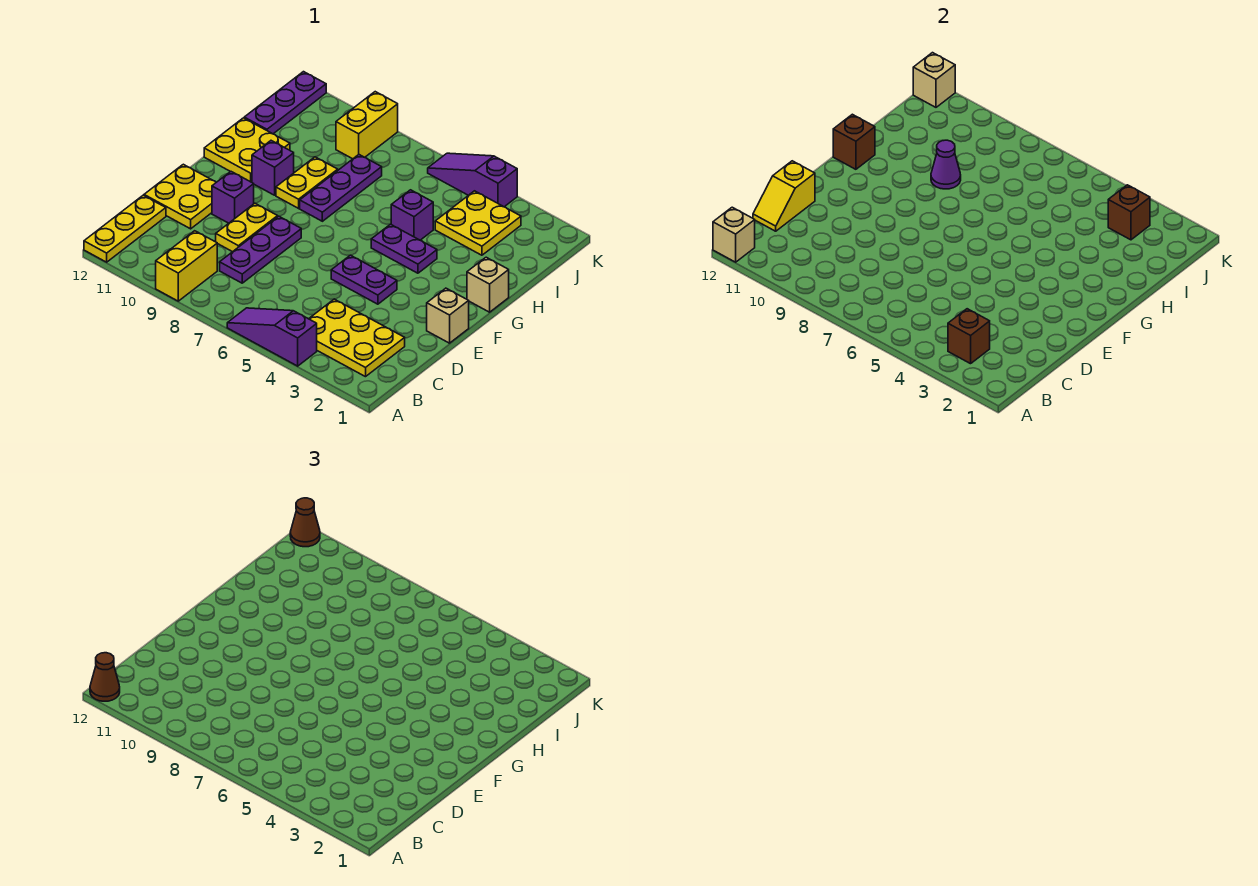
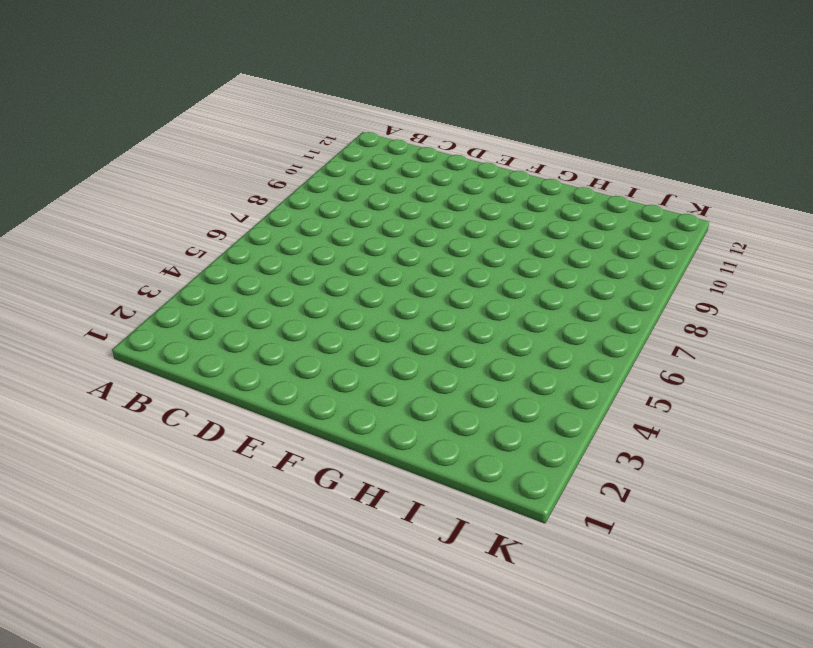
none -> purple 1x3 slope [227,308,317,366]
none -> yellow 1x2 brick [156,231,217,301]
none -> yellow 1x3 plate [84,195,166,262]
none -> yellow 2x3 plate [309,299,405,377]

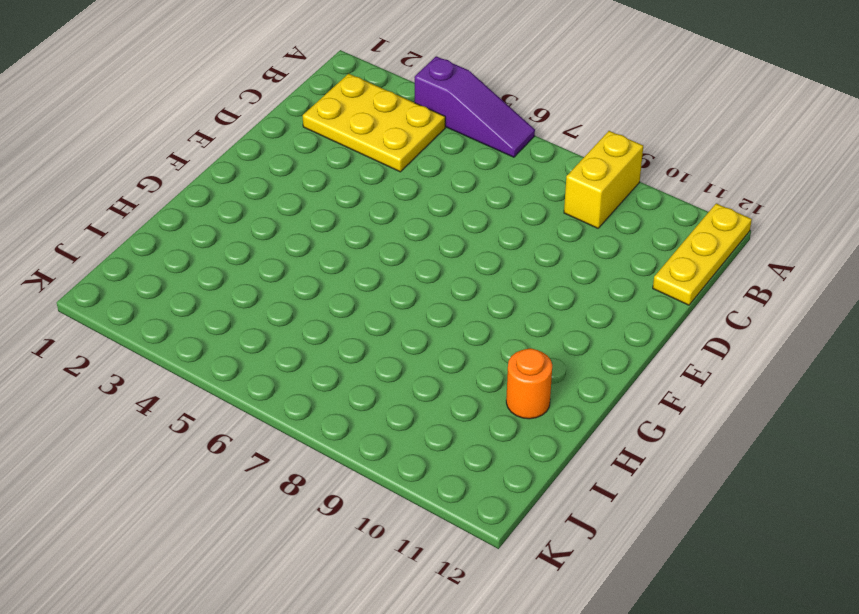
orange 1x1 round brick [506,348,552,419] -> yellow 2x2 plate [204,118,290,182]
none -> purple 1x3 plate [220,216,301,283]
none -> yellow 1x2 plate [216,203,278,252]
none -> yellow 2x2 plate [144,164,216,229]
none -> tan 1x1 brick [427,288,469,343]

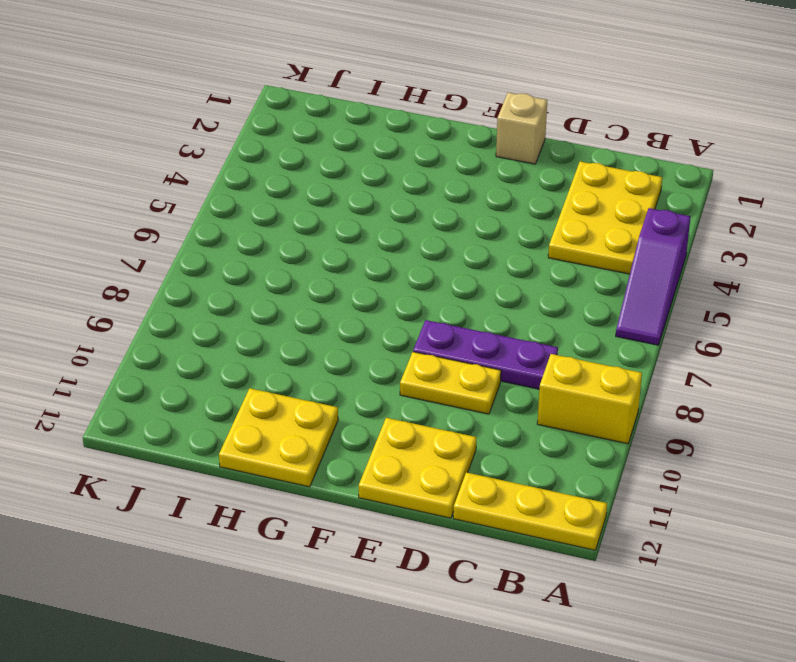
none -> purple 1x2 plate [331,255,397,304]
none -> purple 1x1 brick [212,172,254,223]
none -> tan 1x1 brick [467,257,509,312]
none -> purple 1x2 plate [371,224,437,273]

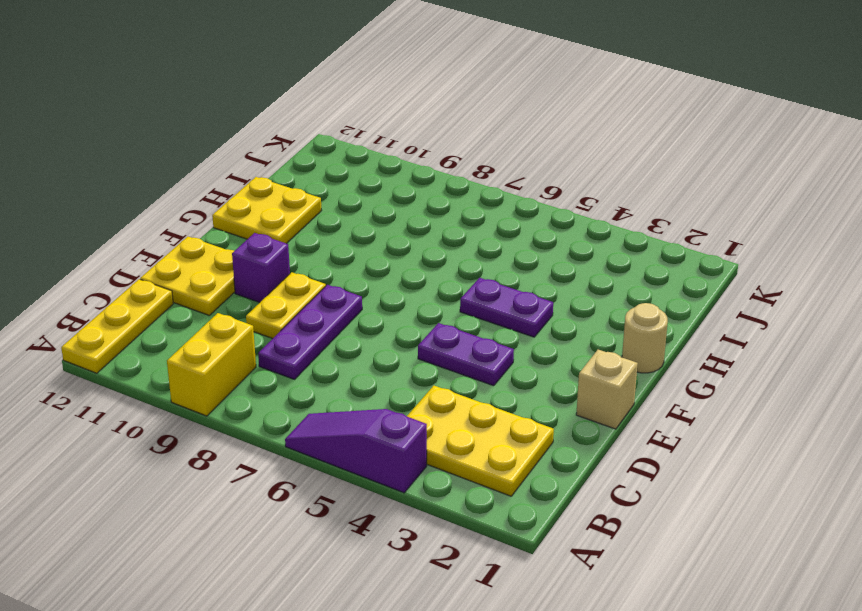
tan 1x1 round brick [622,303,668,373] -> tan 1x1 brick [467,257,509,312]
none -> purple 1x3 plate [300,155,382,221]
none -> yellow 1x2 plate [276,157,338,208]
none -> purple 1x1 brick [252,141,294,195]
none -> purple 1x1 brick [391,190,433,240]

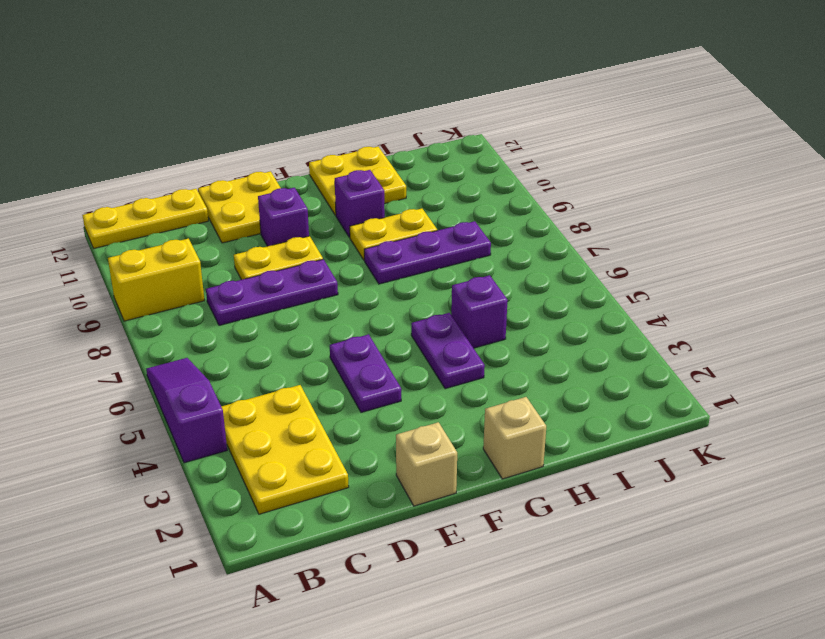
none -> yellow 2x2 plate [435,191,521,255]
none -> purple 1x3 plate [244,72,326,134]
none -> yellow 1x2 brick [336,92,398,159]
none -> purple 1x3 slope [428,153,517,207]

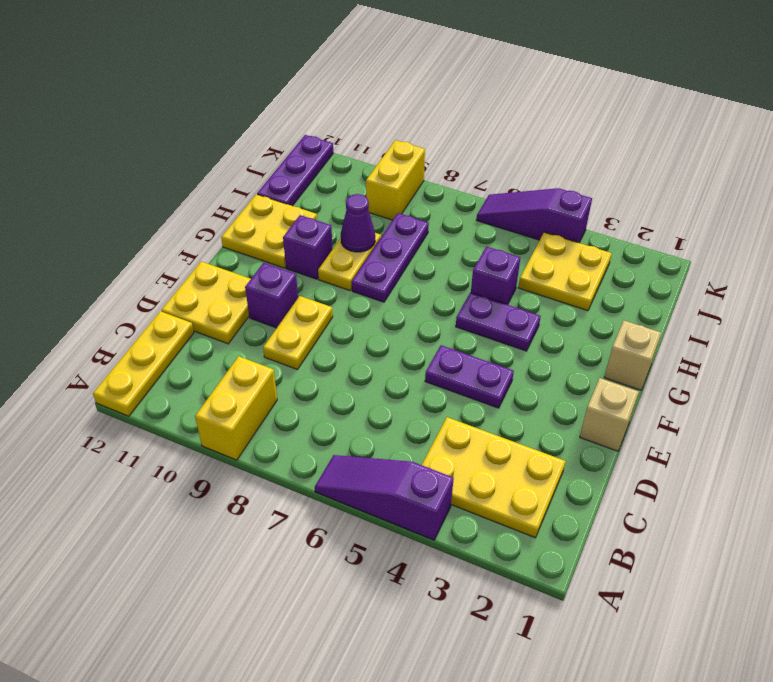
none -> purple 1x3 plate [220,216,301,283]
none -> tan 1x1 brick [713,207,755,262]
none -> brown 1x1 brick [948,309,990,364]
none -> yellow 1x2 slope [753,161,815,231]

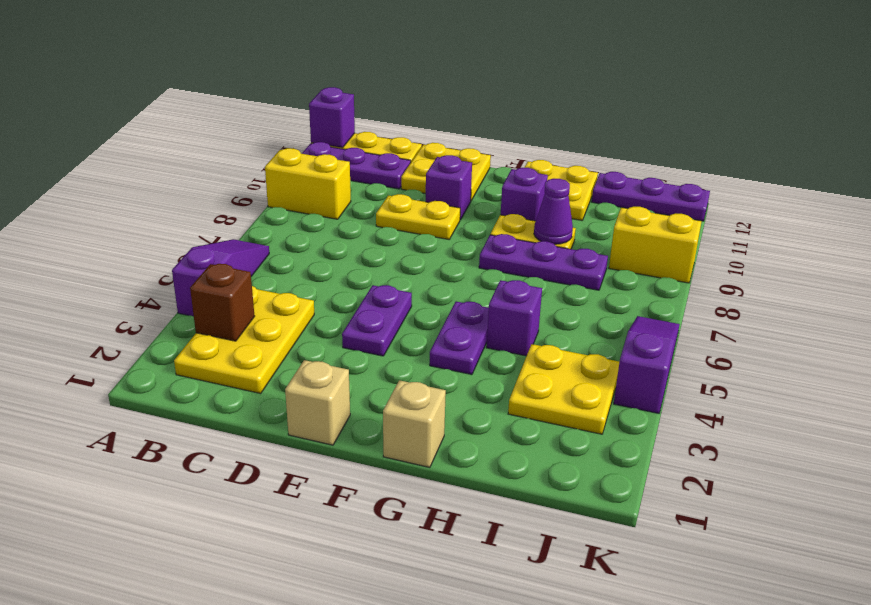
purple 1x3 plate [302,142,411,189] -> purple 1x3 plate moved to [220,216,301,283]
purple 1x1 brick [309,87,355,148] -> tan 1x1 brick [713,207,755,262]
none -> yellow 1x2 slope [753,161,815,231]
none -> brown 1x1 brick [833,114,875,169]
none -> brown 1x1 brick [1108,185,1150,240]
none -> tan 1x1 brick [913,53,955,107]

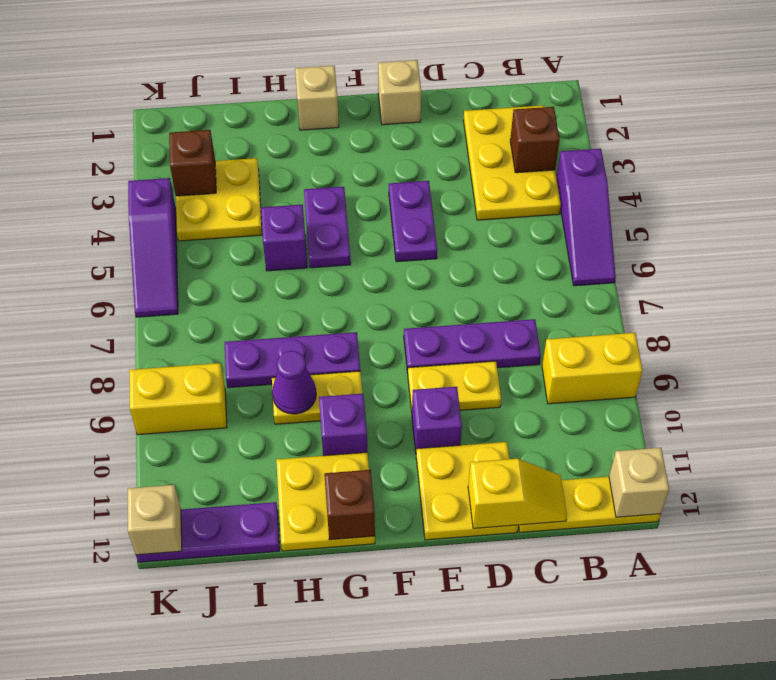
none -> brown 1x1 cone [90,653,120,701]
none -> brown 1x1 cone [290,498,320,547]

